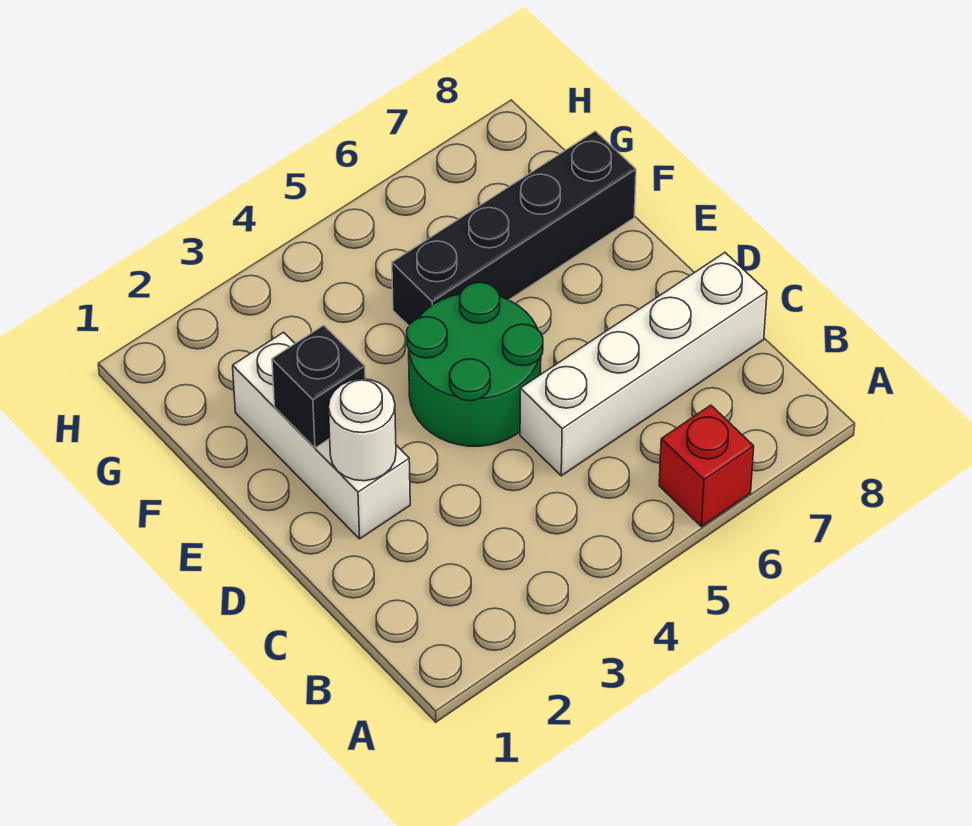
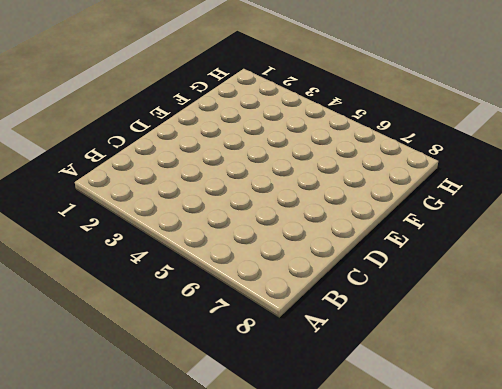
none -> red 1x1 brick [659,405,754,527]
none -> white 1x4 brick [520,253,767,476]

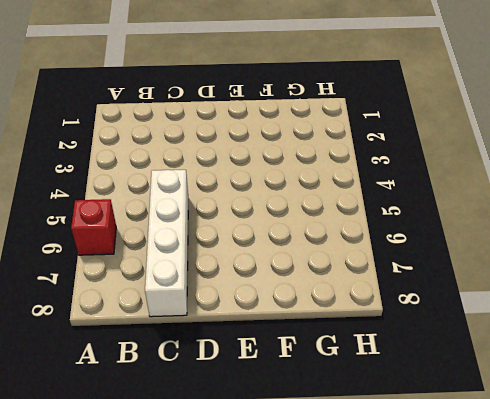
none -> white 1x3 brick [233,332,410,539]
none -> green 2x2 round brick [407,282,543,446]

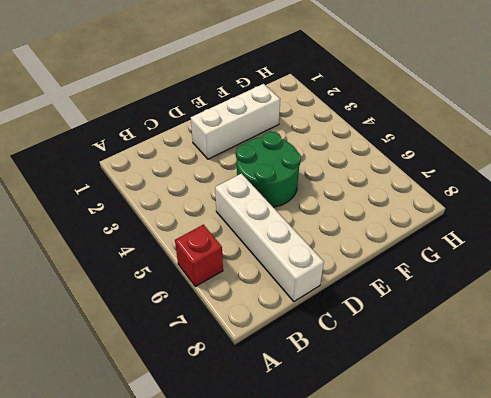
none -> black 1x4 brick [392,131,636,326]
none -> white 1x1 round brick [329,379,396,481]

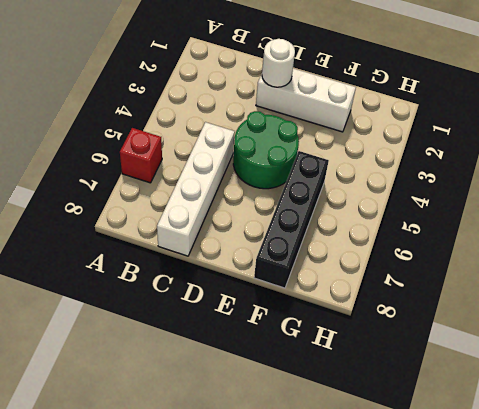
none -> black 1x1 brick [272,325,365,448]

